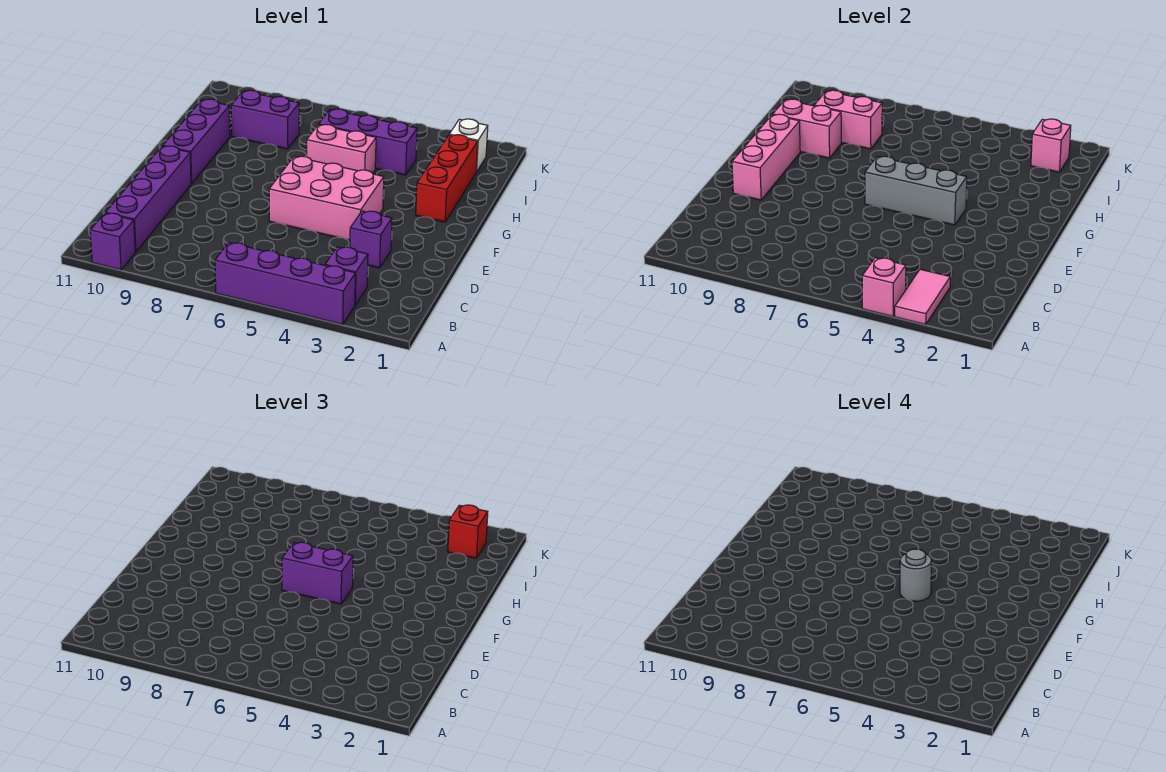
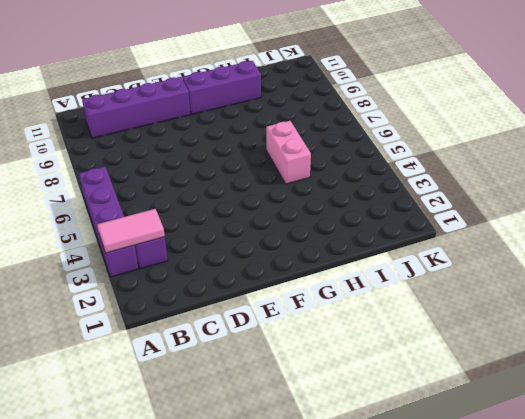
none -> purple 1x1 brick [90,213,135,270]
none -> purple 1x1 brick [350,211,392,268]
none -> pink 2x3 brick [269,156,384,240]

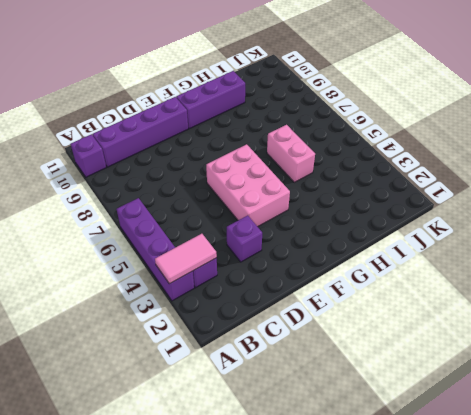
none -> red 1x3 brick [416,135,478,222]
none -> purple 1x3 brick [319,109,417,175]
none -> purple 1x2 brick [231,90,299,149]

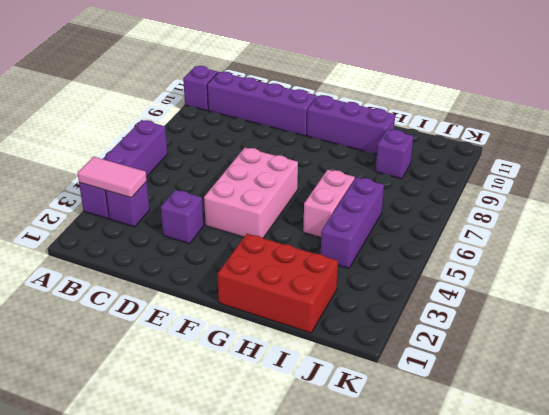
red 2x3 brick [217,234,338,333] -> red 1x3 brick [416,135,478,222]
purple 1x1 brick [376,129,414,179] -> purple 1x2 brick [231,90,299,149]
none -> white 1x1 brick [449,119,488,172]
none -> pink 1x1 brick [862,258,906,317]
none -> pink 1x3 brick [732,114,800,200]

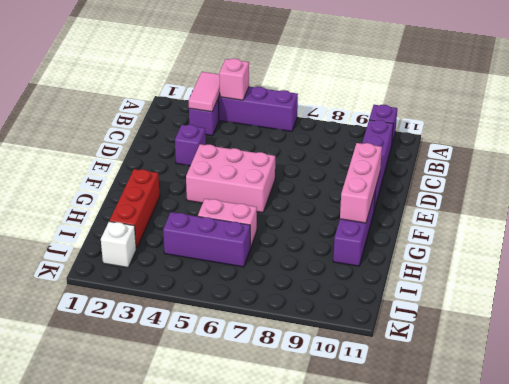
none -> purple 1x2 brick [231,90,299,149]
none -> grey 1x3 brick [865,156,967,225]
none -> pink 1x2 brick [773,99,841,158]

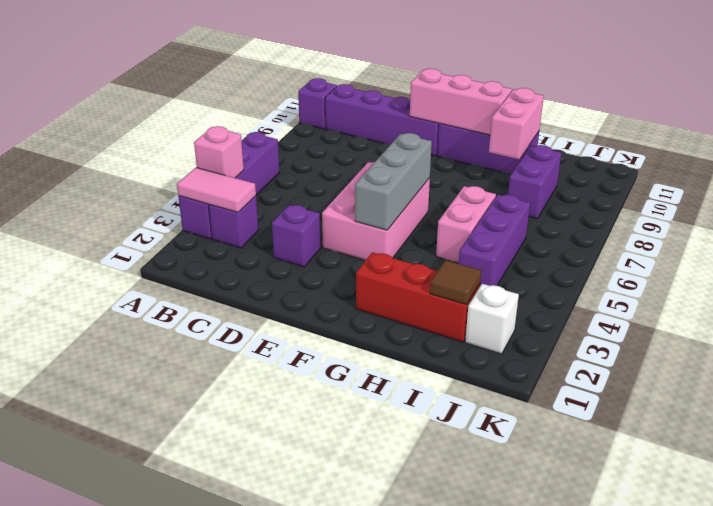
brown 1x1 tile [430,260,481,305] -> none
none -> pink 1x2 brick [814,90,882,149]
none -> pink 1x1 brick [1031,119,1071,172]
none -> purple 1x2 brick [282,542,353,604]

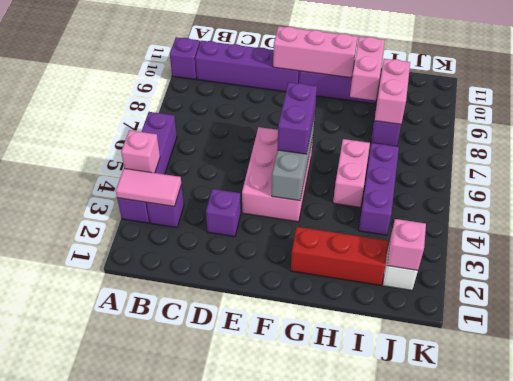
none -> red 1x1 brick [448,505,488,558]
none -> grey 1x1 round brick [900,549,931,601]

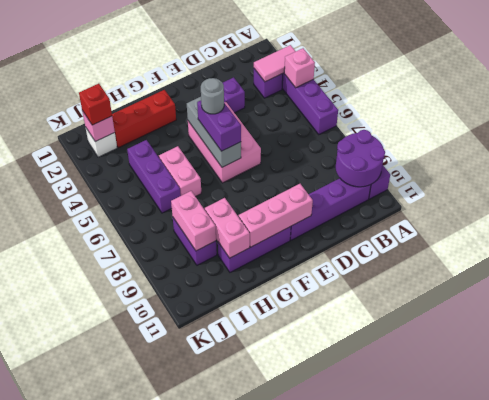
purple 2x2 round brick [336,130,385,187] -> none

